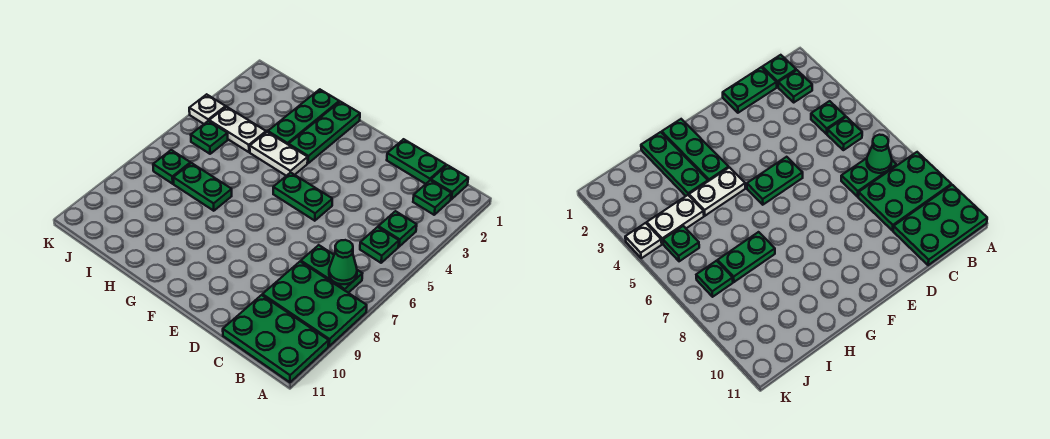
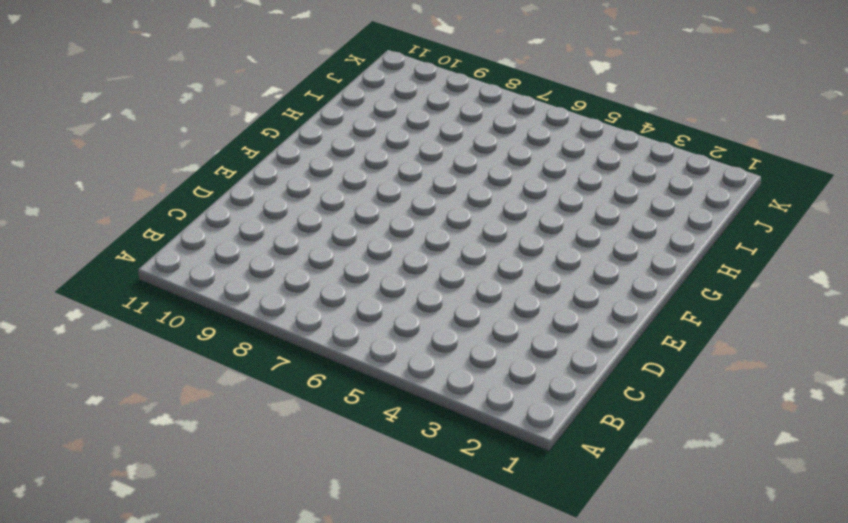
none -> green 2x3 plate [262,262,367,346]
none -> green 2x3 plate [223,295,329,382]
none -> green 1x1 plate [431,165,468,199]

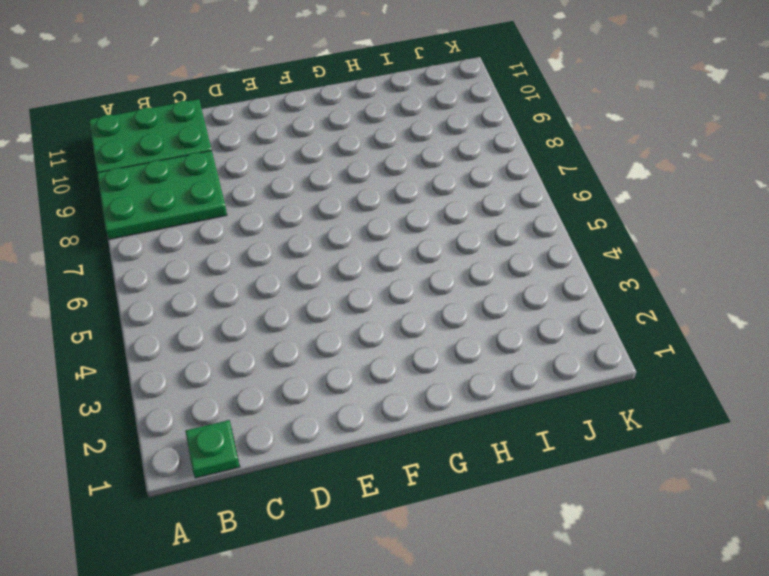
none -> green 1x1 plate [413,180,451,215]
none -> green 1x1 plate [378,211,417,247]
none -> green 1x1 plate [360,227,399,263]

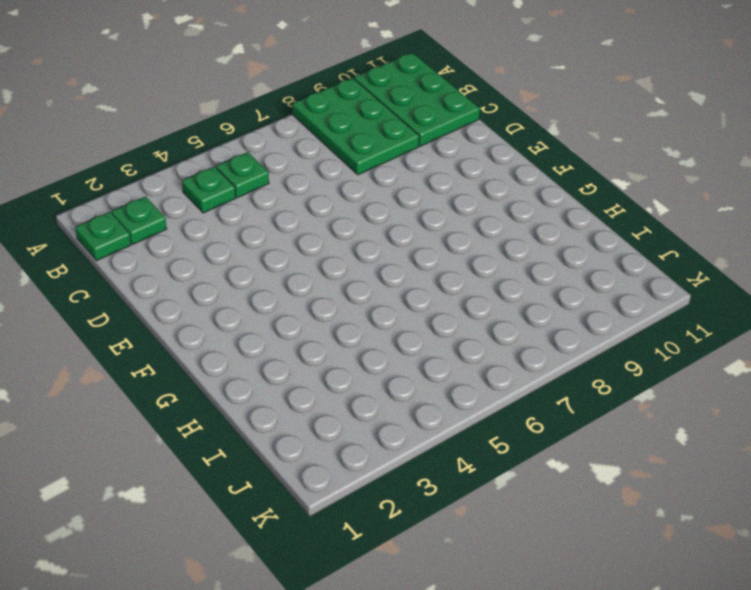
none -> green 1x2 plate [301,245,362,293]
none -> green 1x2 plate [387,139,446,184]
none -> green 1x2 plate [273,172,332,221]

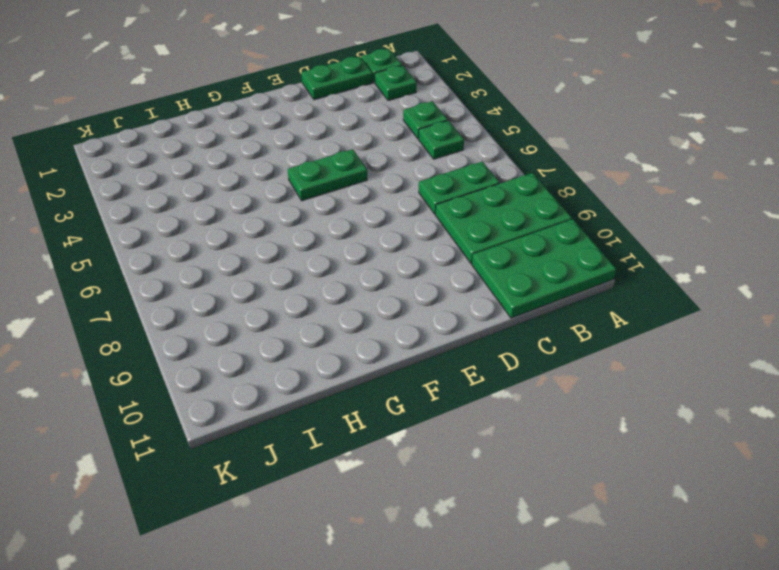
none -> green 1x3 plate [289,102,360,163]
none -> white 1x2 plate [250,132,308,176]
none -> green 1x3 plate [268,89,339,145]

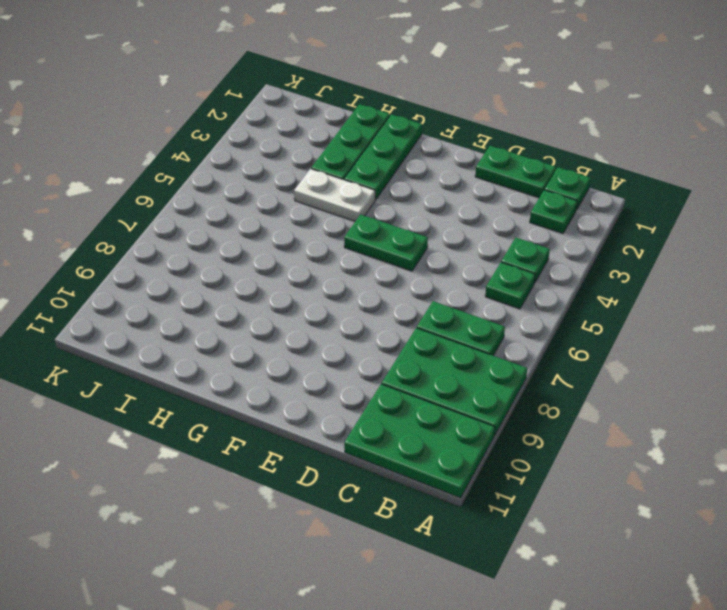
none -> green 1x2 plate [173,163,232,211]
none -> white 1x2 plate [209,107,266,152]
none -> green 1x1 plate [191,121,228,154]

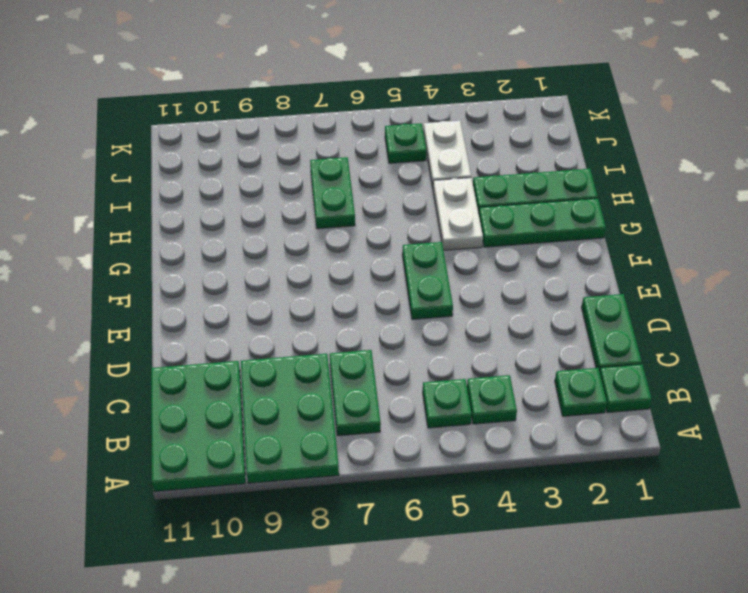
none -> green 1x1 plate [153,150,190,184]
none -> white 1x1 plate [189,94,226,124]
none -> green 1x1 cone [329,240,357,284]

